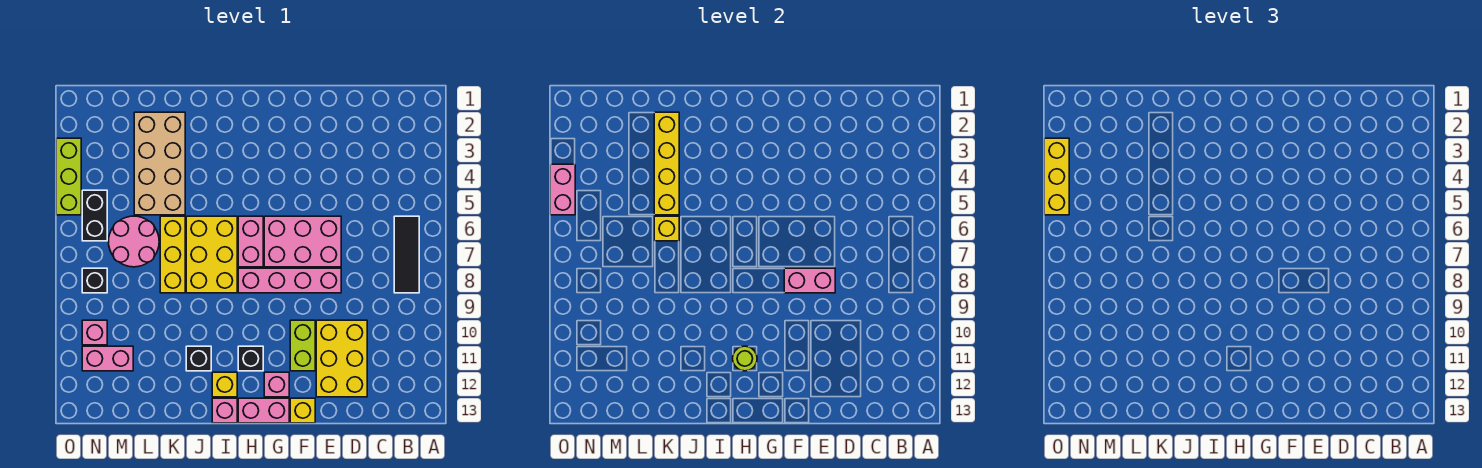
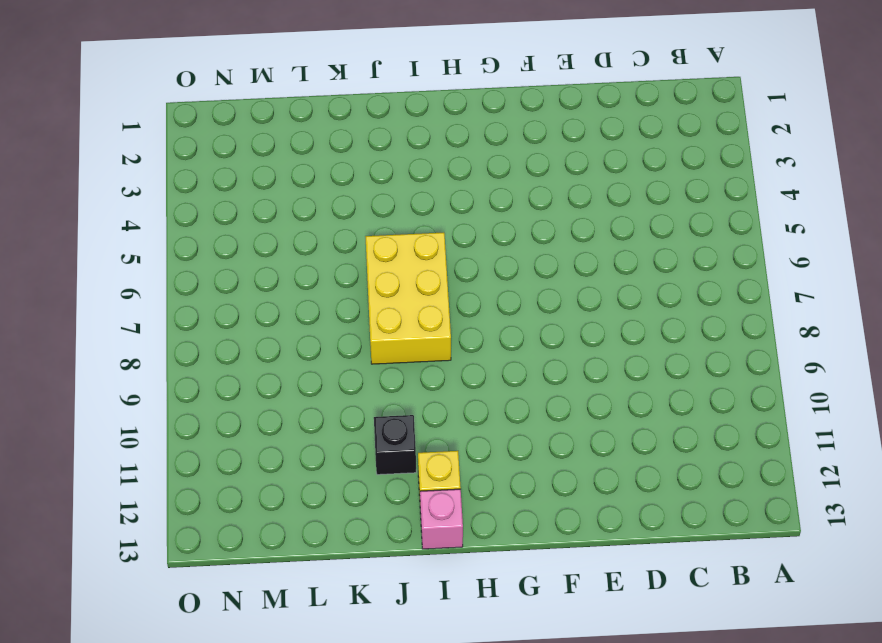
none -> black 1x3 tile [394,216,419,293]
none -> yellow 2x3 brick [316,320,367,397]
none -> pink 2x3 brick [264,216,341,267]

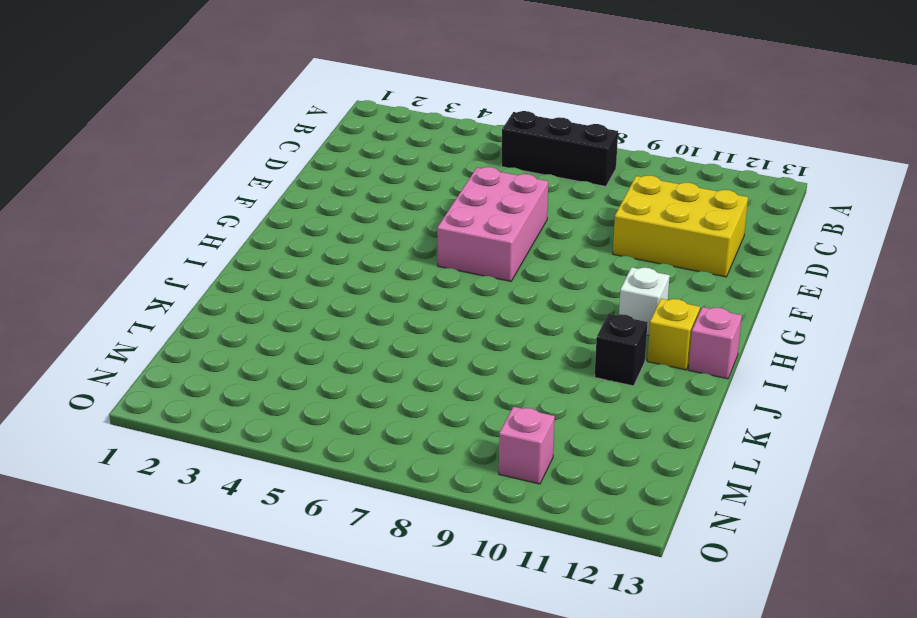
black 1x3 brick [501,111,618,186] -> black 1x3 tile [394,216,419,293]
white 1x1 brick [619,267,670,335] -> black 1x1 brick [238,346,263,371]
none -> pink 1x4 brick [238,268,341,293]
none -> lime 1x2 brick [290,320,315,371]
none -> yellow 1x1 brick [290,398,315,423]

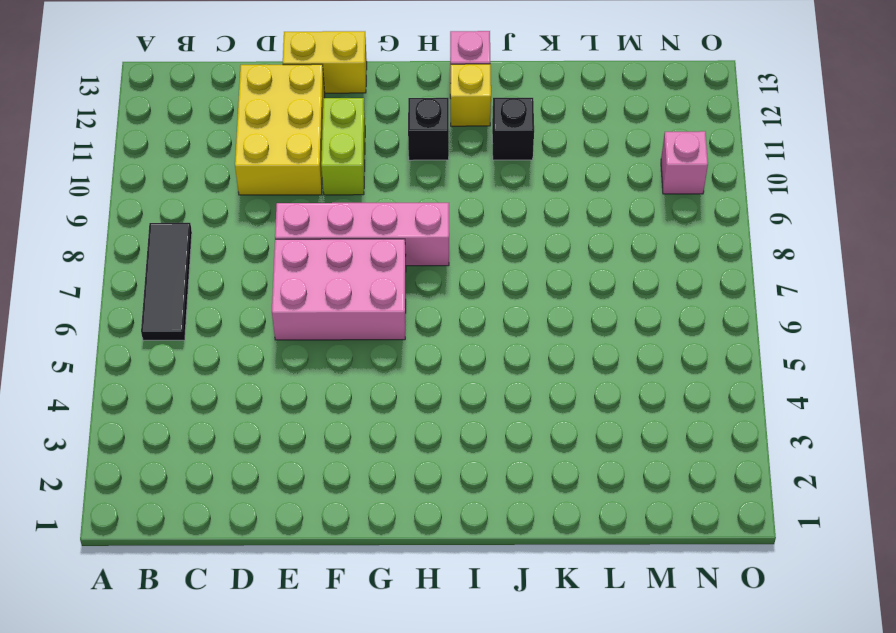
yellow 1x2 brick [283,31,367,93] -> yellow 1x1 brick [290,398,315,423]
none -> pink 1x1 brick [264,372,289,397]
none -> pink 1x2 brick [238,398,289,423]
none -> pink 1x2 brick [238,216,263,267]

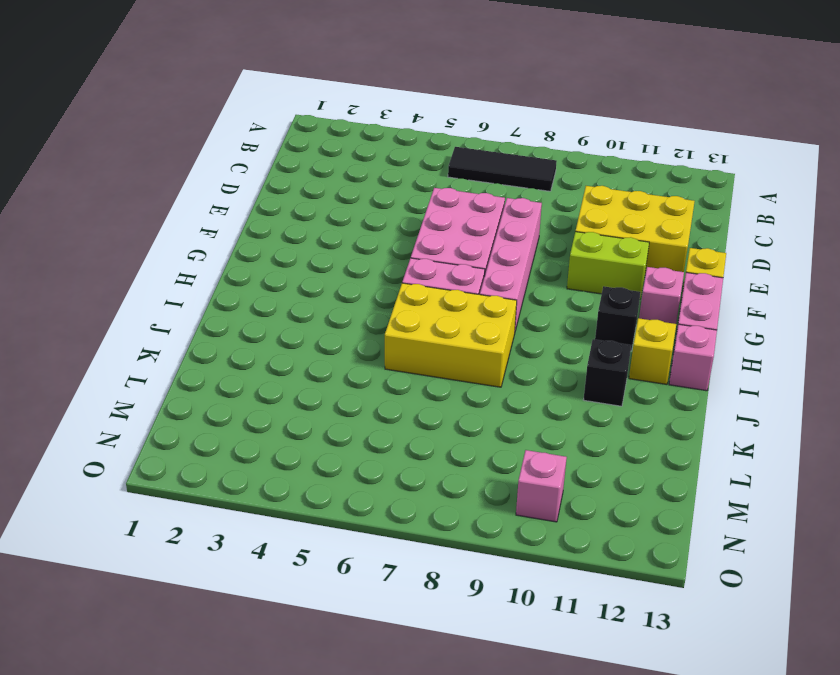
none -> tan 2x4 brick [134,112,185,215]
none -> yellow 1x3 brick [160,216,185,293]
none -> pink 2x2 round brick [109,216,159,267]

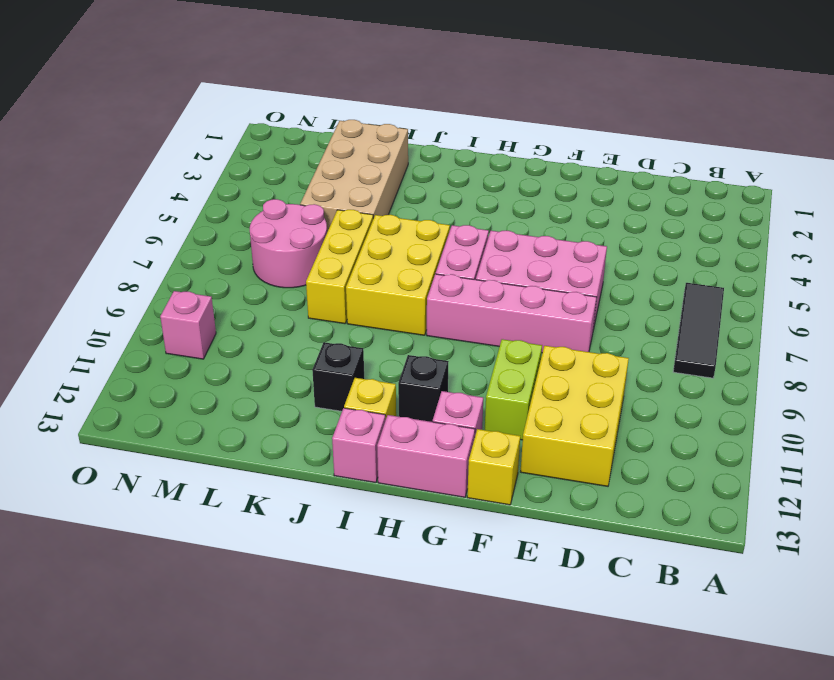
none -> pink 1x2 brick [82,346,133,371]
none -> black 1x2 brick [82,190,107,241]
none -> black 1x1 brick [82,268,107,293]

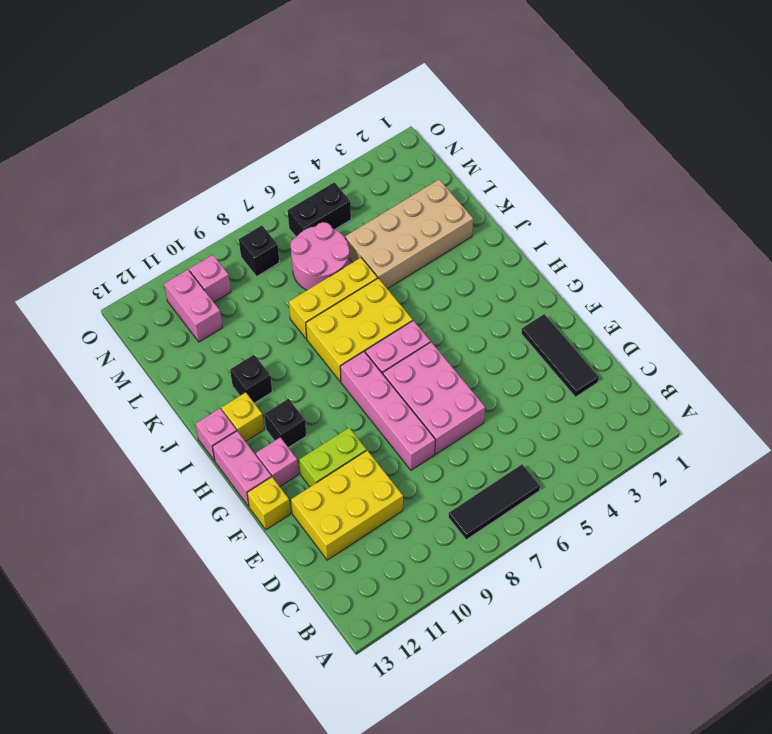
black 1x3 tile [521,314,599,397] -> none
none -> lime 1x3 brick [56,138,81,215]
none -> pink 1x2 brick [784,268,835,293]
none -> lime 1x1 round brick [733,346,757,371]

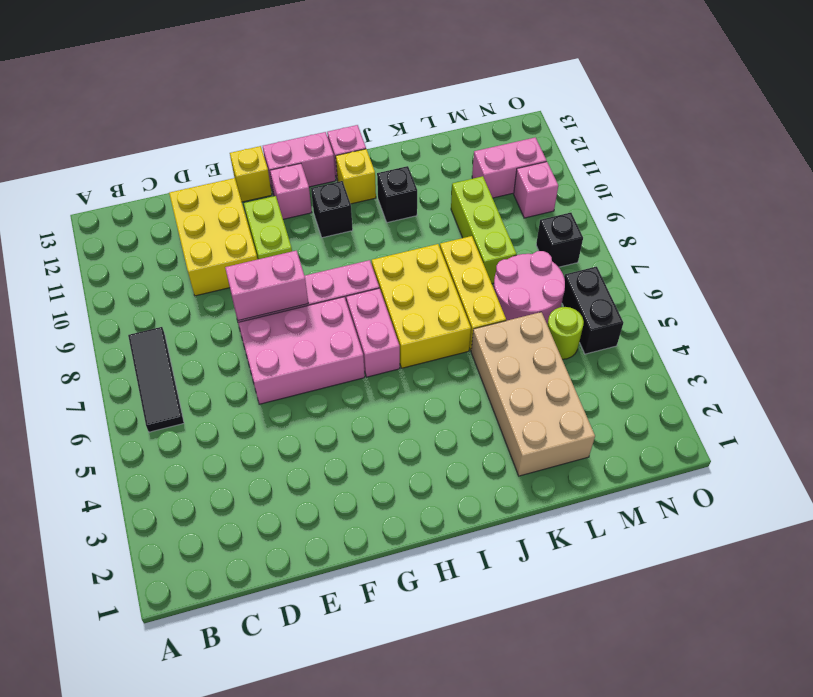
lime 1x3 brick [451,176,516,283] -> lime 1x3 brick moved to [56,138,81,215]
lime 1x1 round brick [547,307,584,359] -> lime 1x1 round brick moved to [733,346,757,371]
none -> yellow 1x4 brick [654,112,679,215]
none -> yellow 1x1 brick [654,216,679,241]
none -> pink 1x2 brick [550,164,575,215]

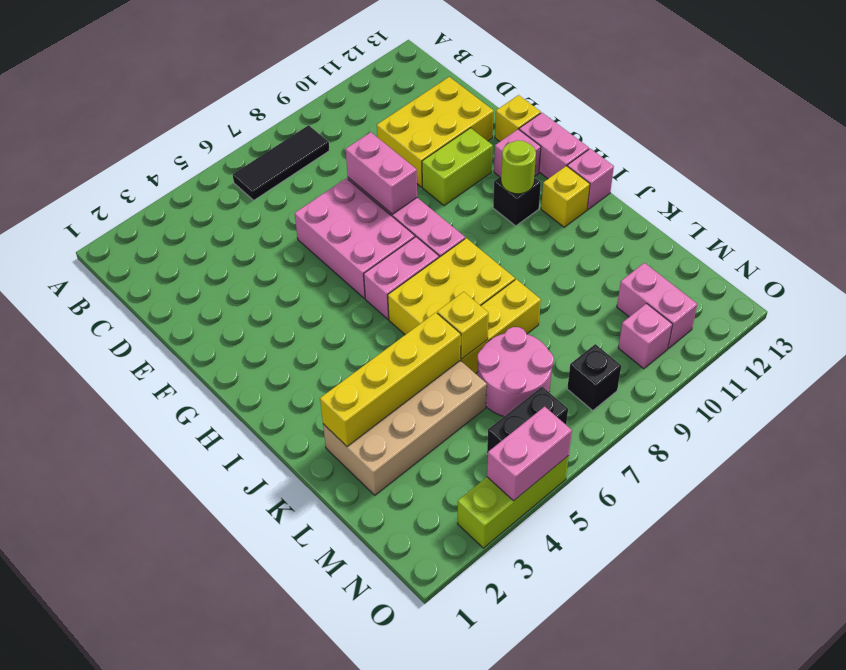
none -> black 1x1 brick [186,346,211,371]
none -> yellow 1x3 brick [1044,138,1069,215]

